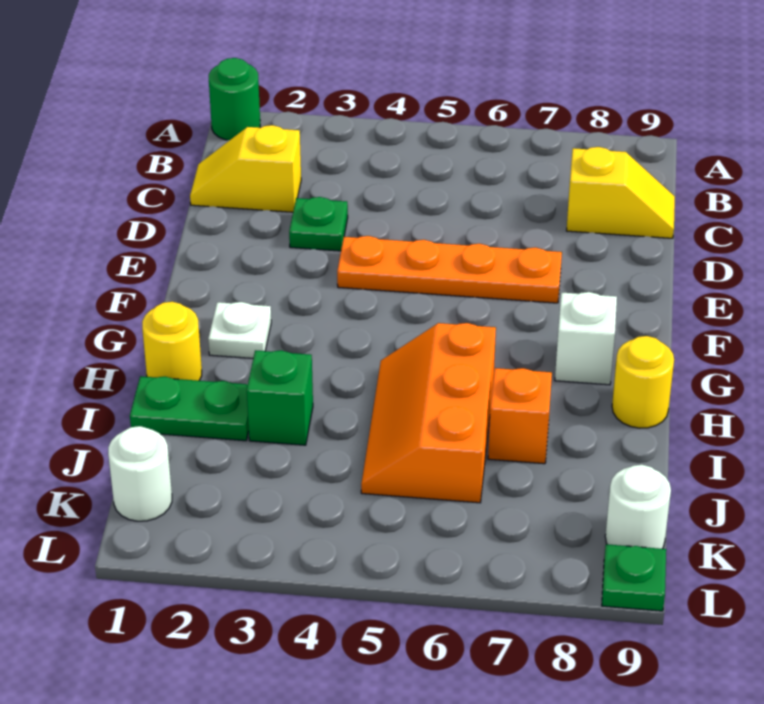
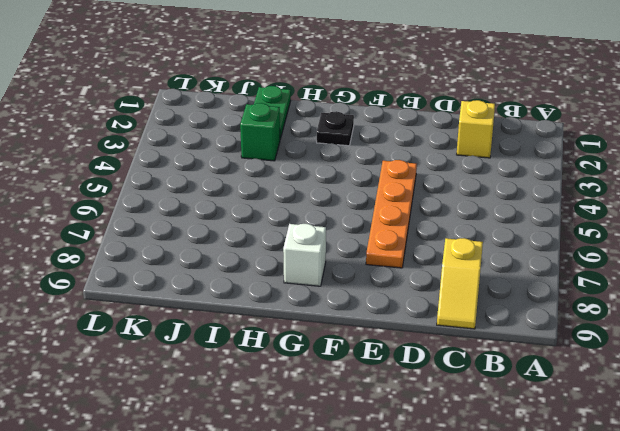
black 1x1 plate [317,111,354,146] -> white 1x1 plate [208,302,271,358]
none -> green 1x1 round brick [209,58,260,140]
none -> green 1x1 plate [289,197,348,251]
none -> yellow 1x1 round brick [142,302,202,381]

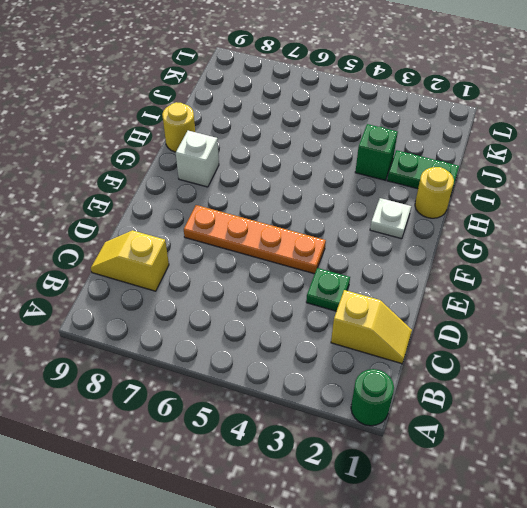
none -> orange 2x3 slope [361,323,496,503]
none -> orange 1x1 brick [488,368,552,464]
none -> white 1x1 round brick [108,426,172,521]

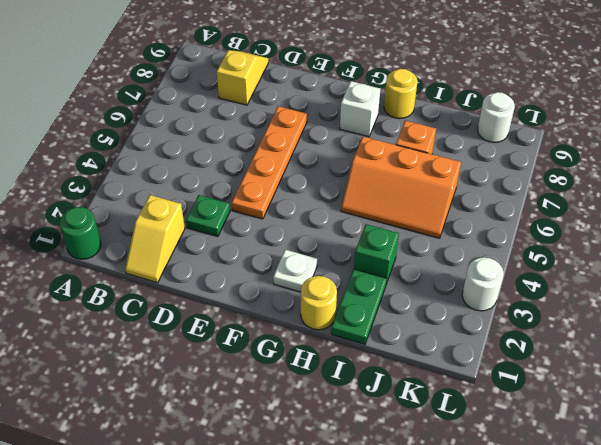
white 1x1 round brick [462,257,504,311] -> white 1x1 round brick moved to [108,426,172,521]
none -> green 1x1 plate [602,544,666,611]

